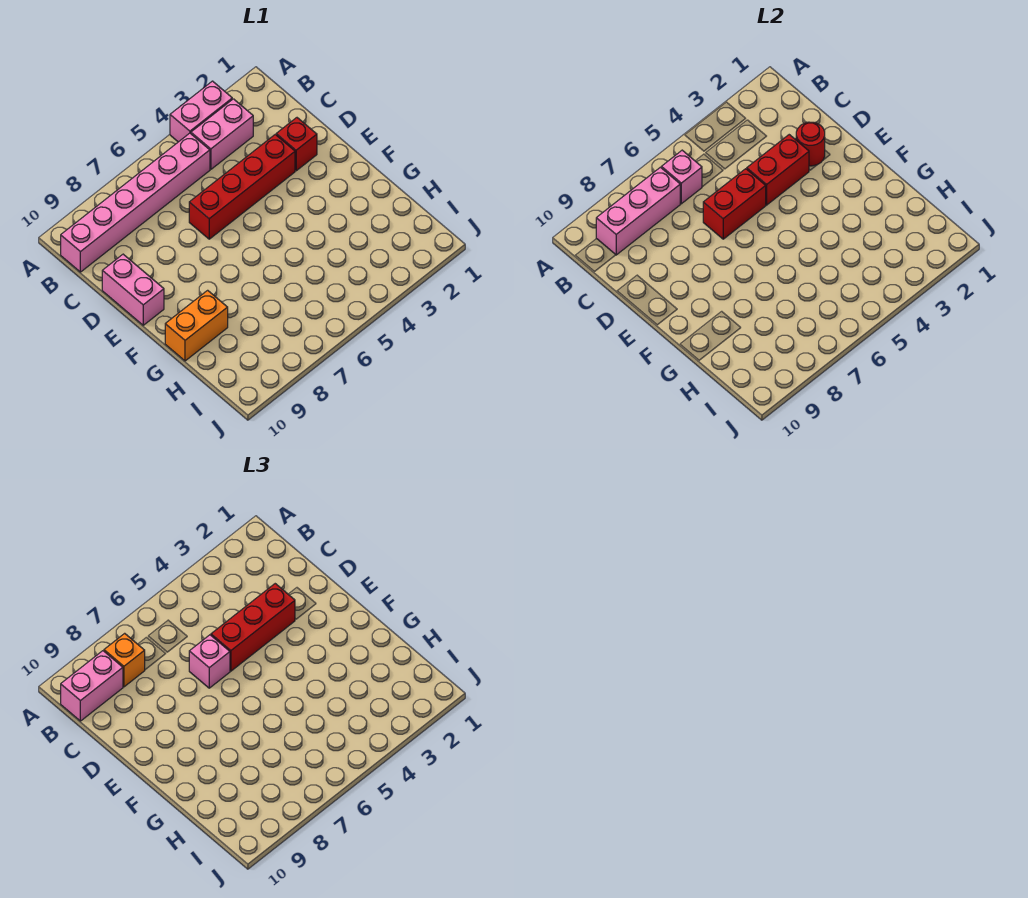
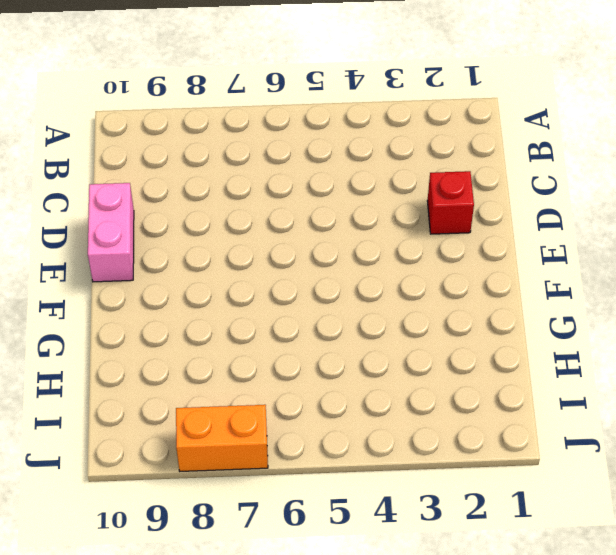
orange 1x2 brick [176,405,268,471] -> orange 1x2 brick moved to [165,290,228,361]
none -> pink 1x2 brick [170,81,232,142]
none -> pink 1x2 brick [191,99,253,169]
none -> pink 1x6 brick [61,133,210,272]

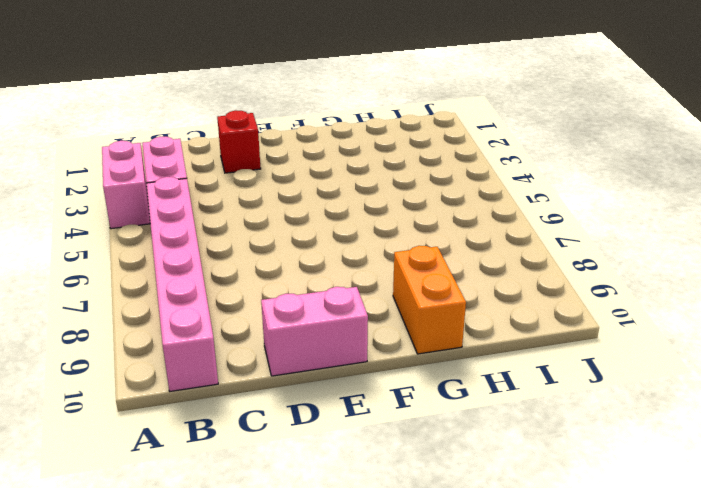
none -> red 1x4 brick [189,135,295,239]
none -> pink 1x1 brick [661,150,702,204]
none -> pink 1x3 brick [596,167,680,255]

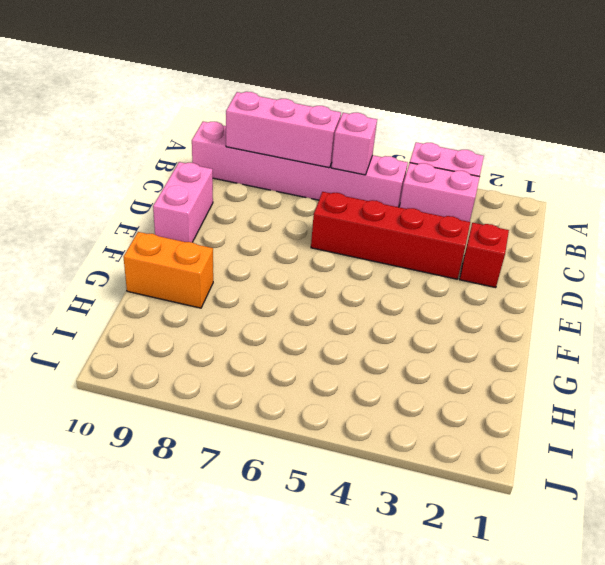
none -> red 1x1 round brick [796,122,825,166]
none -> red 1x2 brick [747,135,809,205]
none -> red 1x2 brick [703,169,766,239]

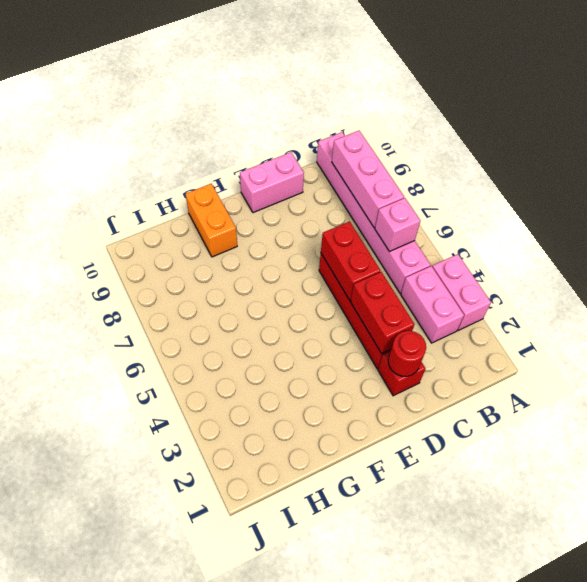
none -> orange 1x1 brick [104,633,145,687]
none -> pink 1x2 brick [61,651,123,721]
none -> red 1x3 brick [211,584,295,671]

